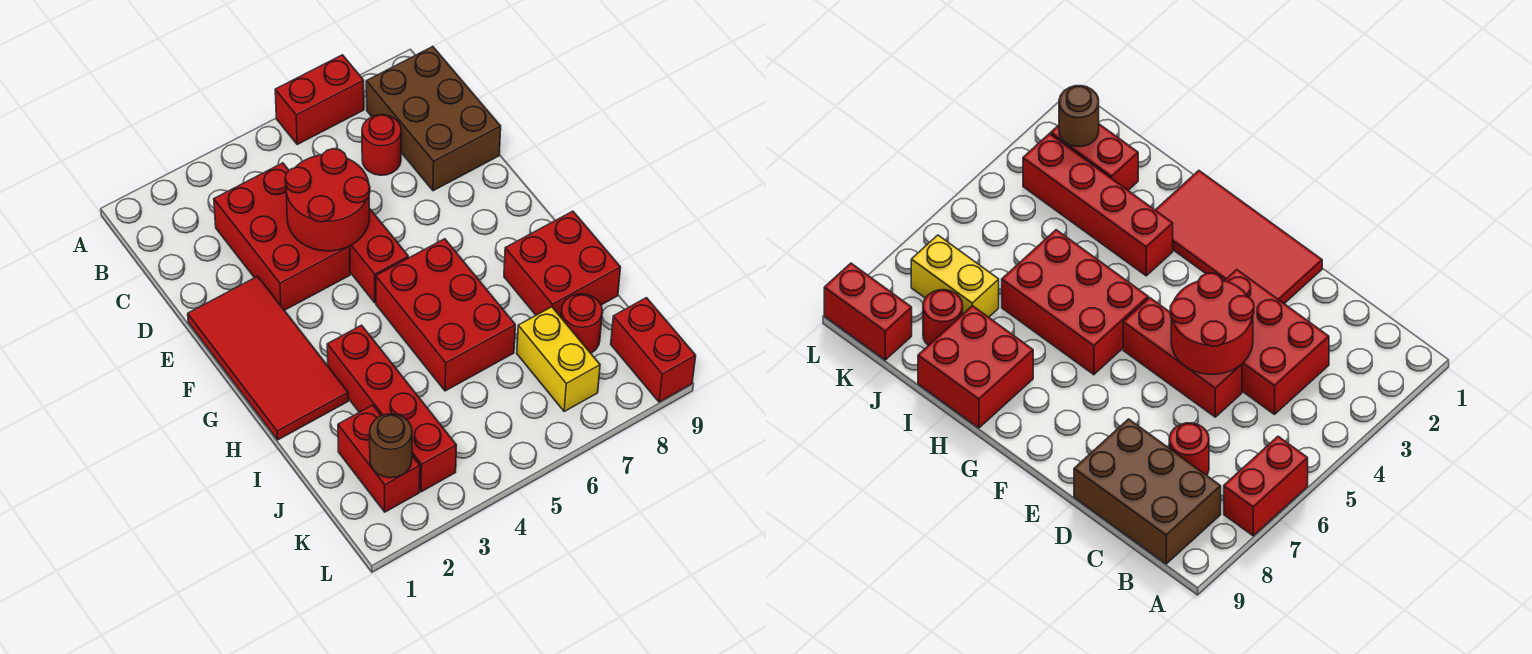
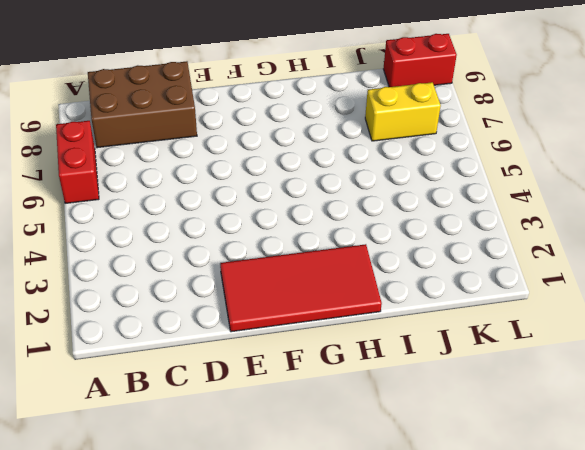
none -> red 2x3 brick [214,163,350,310]
none -> red 1x1 round brick [362,115,401,175]
none -> red 1x3 brick [350,208,408,303]

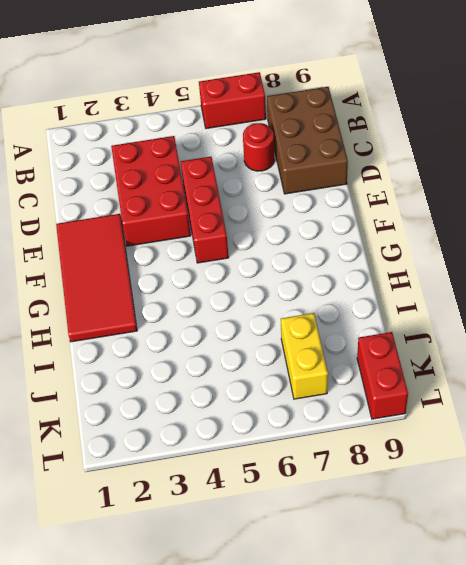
none -> red 2x3 brick [376,239,515,391]
none -> red 1x4 brick [327,325,457,492]
none -> red 2x2 brick [504,211,621,317]

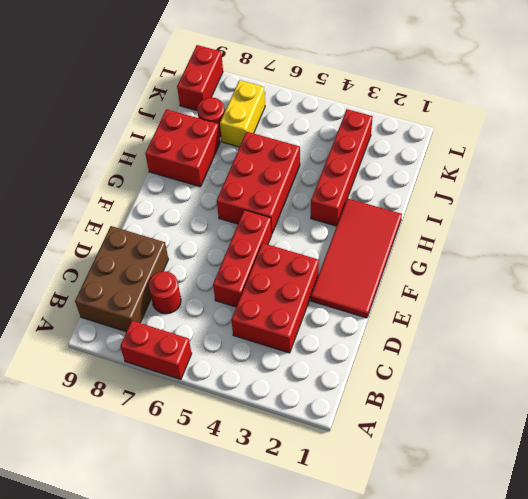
none -> red 1x2 brick [338,405,420,512]
none -> red 2x2 round brick [285,149,370,251]
none -> brown 1x1 round brick [370,414,412,478]

